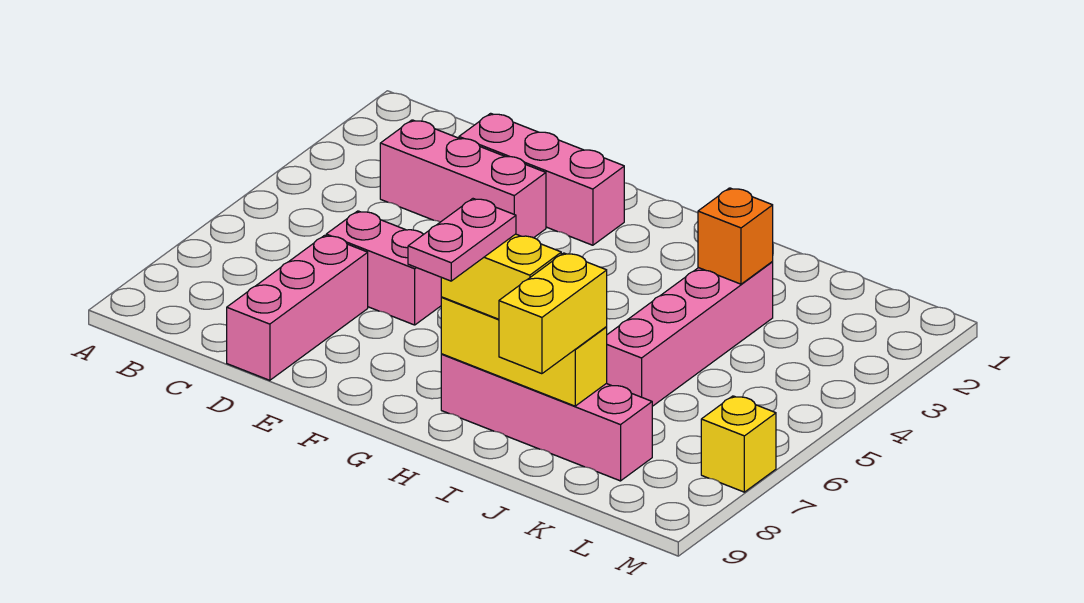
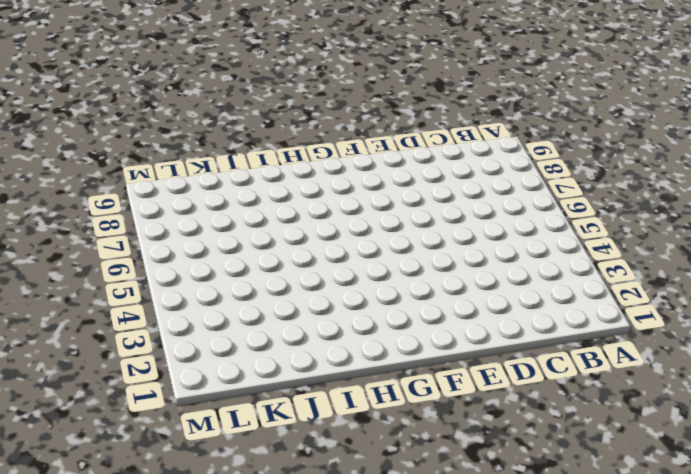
none -> pink 1x3 brick [380,120,546,238]
none -> pink 1x3 brick [459,113,624,245]
none -> pink 1x2 brick [326,211,442,325]

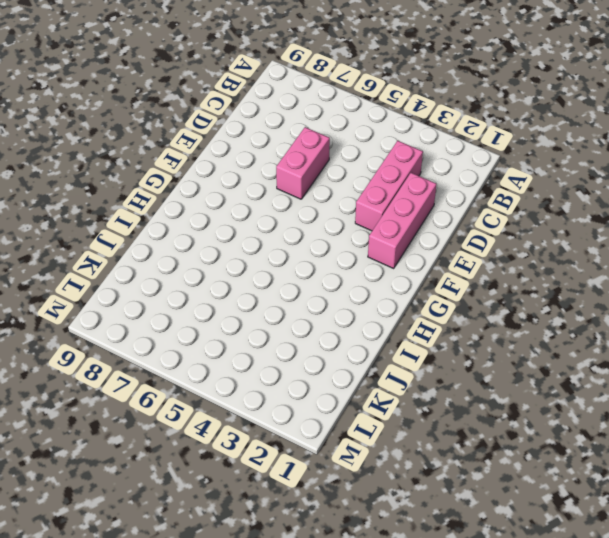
none -> pink 1x3 brick [227,235,368,380]
none -> pink 1x4 brick [441,354,652,481]
none -> pink 1x4 brick [606,262,773,406]

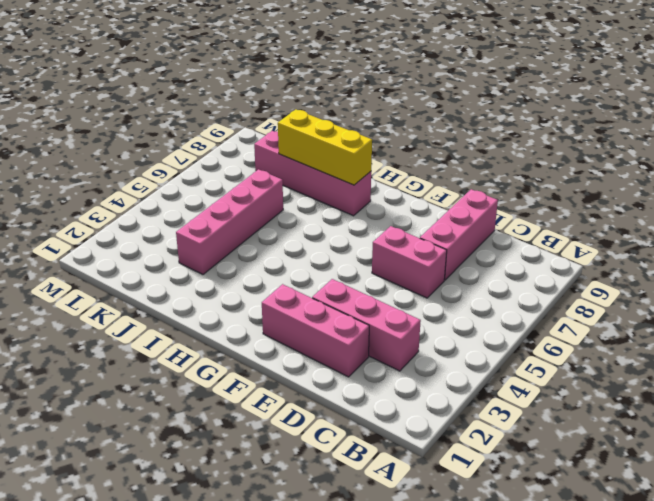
none -> yellow 1x1 brick [701,396,776,492]
none -> orange 1x1 brick [698,188,773,284]
none -> yellow 1x2 brick [441,234,561,319]

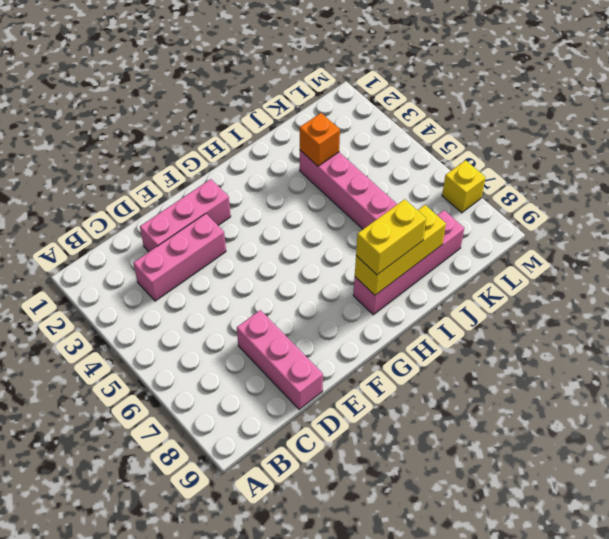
none -> pink 1x2 brick [326,211,442,325]
none -> yellow 1x2 brick [499,253,607,374]
none -> pink 1x2 plate [408,199,516,281]

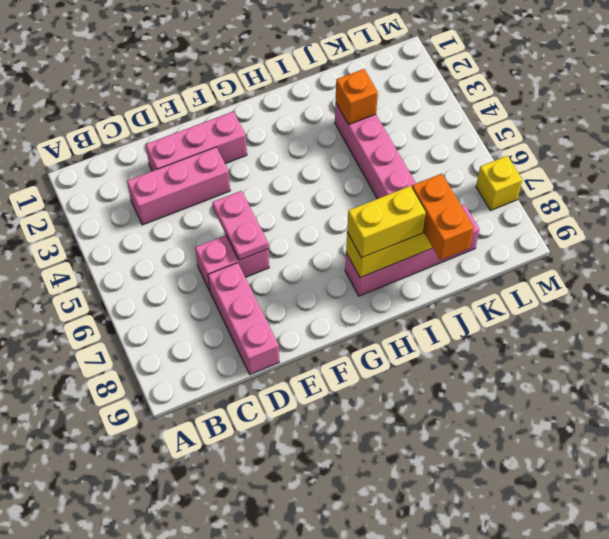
pink 1x2 plate [212,191,268,260] -> pink 1x2 plate moved to [408,199,516,281]
orange 1x2 brick [412,174,474,260] -> yellow 1x2 brick [499,253,607,374]

